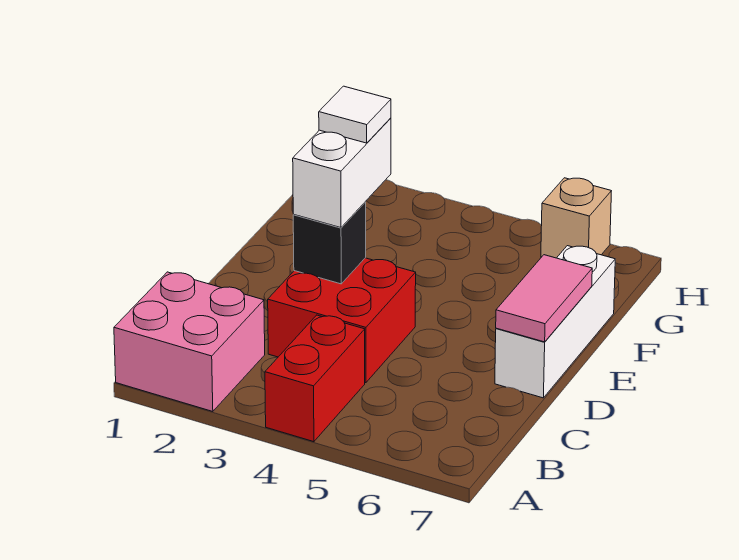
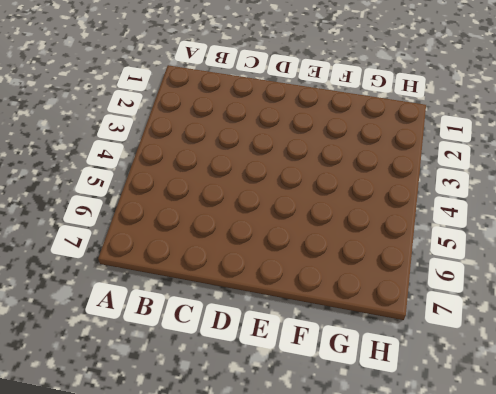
none -> pink 2x2 brick [114,272,265,411]
none -> red 1x2 brick [265,315,365,442]

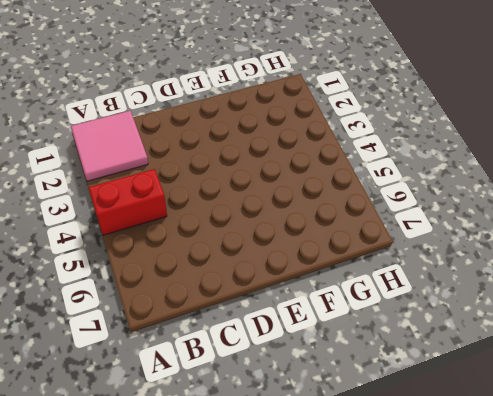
pink 2x2 tile [71,111,148,181] -> pink 2x2 brick [114,272,265,411]
none -> red 2x2 brick [268,258,416,383]
none -> white 1x3 brick [495,246,615,398]

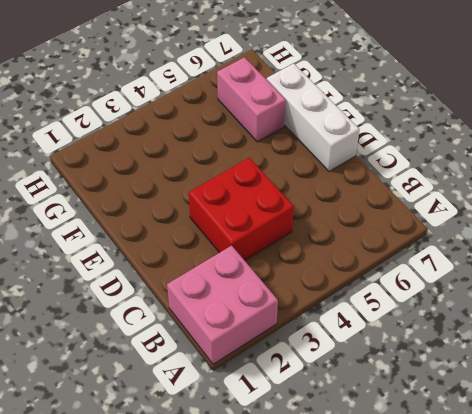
pink 1x2 brick [217,57,286,142] -> none
none -> red 1x2 brick [265,315,365,442]
none -> tan 1x1 brick [541,178,611,258]

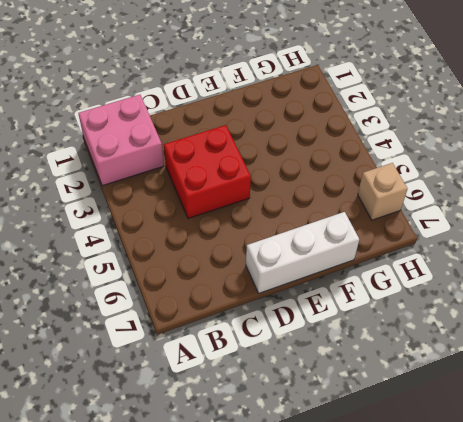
none -> red 1x2 brick [265,315,365,442]
none -> black 1x1 brick [293,202,366,284]

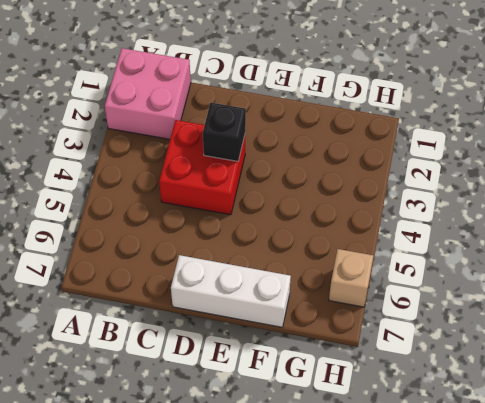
none -> red 1x2 brick [265,315,365,442]
none -> pink 1x2 tile [496,255,592,342]

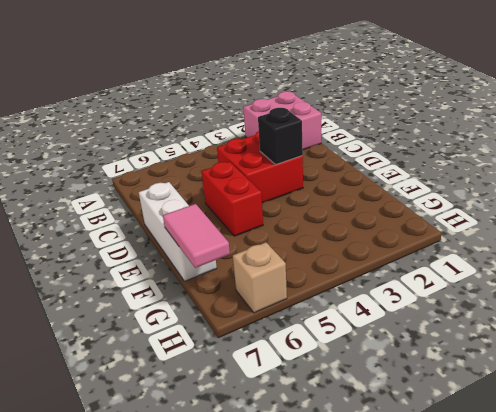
red 1x2 brick [202,162,263,236] -> red 1x2 brick moved to [265,315,365,442]
pink 1x2 tile [163,204,230,268] -> pink 1x2 tile moved to [496,255,592,342]
none -> white 1x2 brick [293,118,391,228]
none -> white 1x1 tile [319,86,391,143]

